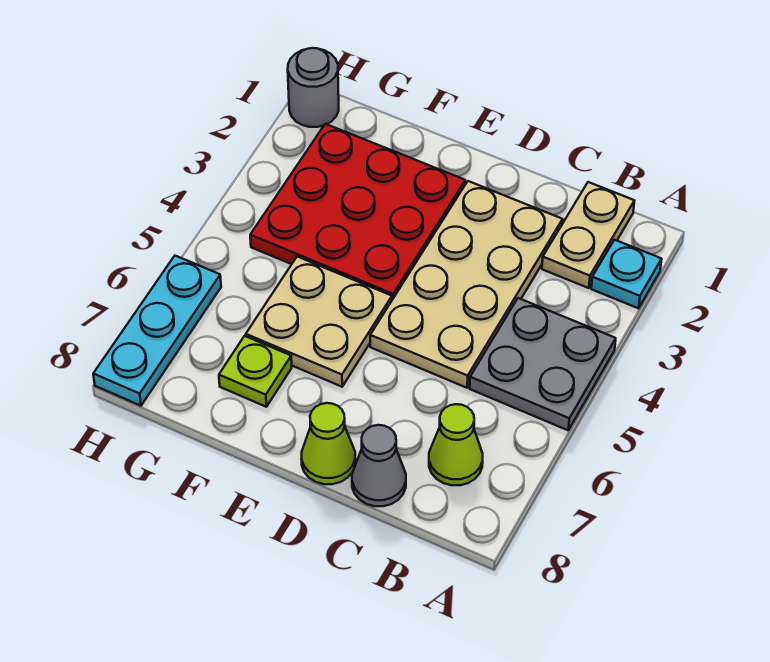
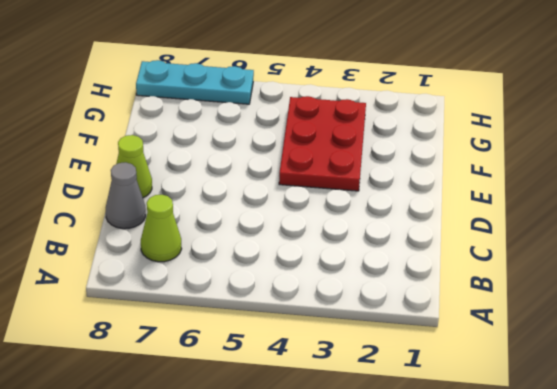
red 2x3 plate [279,96,366,191] -> red 3x3 plate [250,124,465,300]
none -> cyan 1x1 plate [591,240,662,308]
none -> grey 2x2 plate [470,298,616,430]
none -> tan 1x2 plate [542,182,634,288]

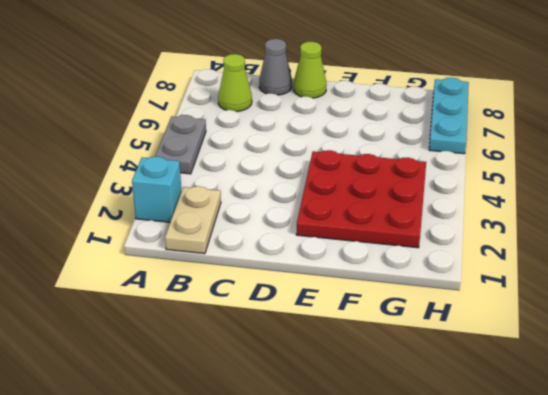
cyan 1x1 brick [132,156,181,222] -> cyan 1x1 plate [591,240,662,308]
grey 1x2 plate [155,115,206,174] -> grey 2x2 plate [470,298,616,430]
none -> tan 2x4 plate [370,181,563,388]
none -> tan 2x2 plate [246,257,392,387]
none -> lime 1x1 plate [219,336,292,407]

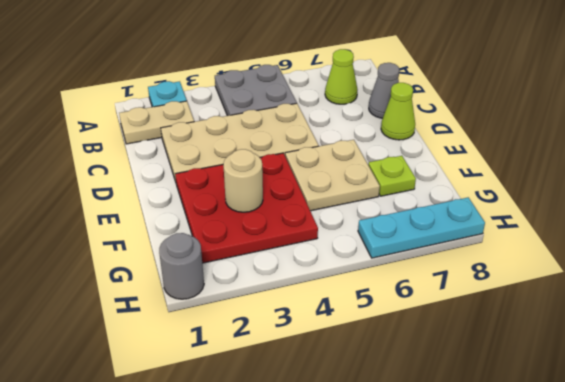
tan 1x1 round brick [223,149,263,212] -> none

